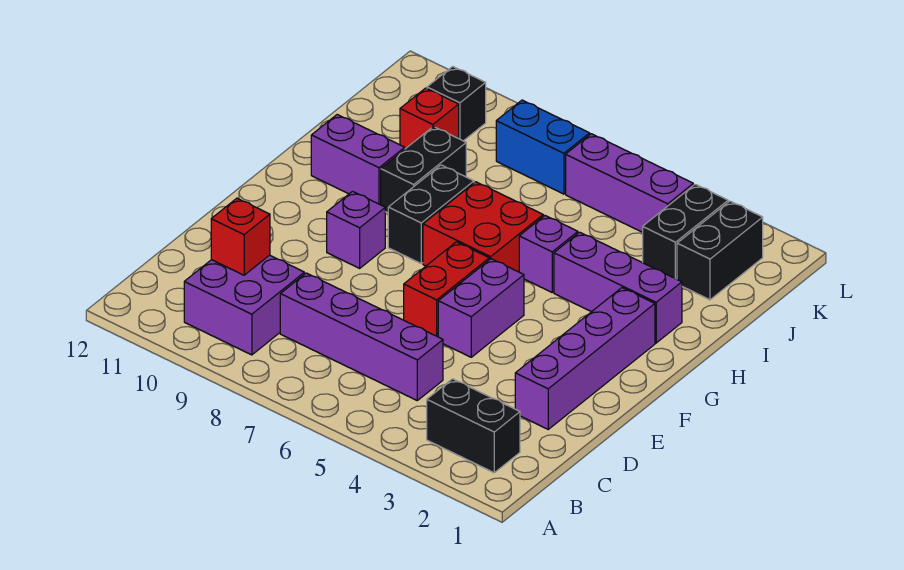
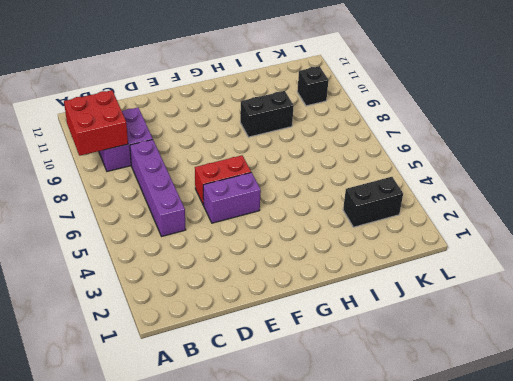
red 2x2 brick [64,90,128,156] -> red 2x2 brick moved to [423,182,543,272]
none -> black 1x2 brick [427,379,520,473]
none -> purple 1x4 brick [515,288,655,429]
none -> purple 1x1 brick [327,191,385,268]

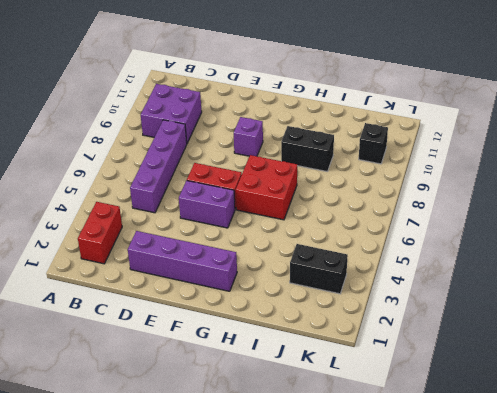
red 1x2 brick [78,202,122,264] -> black 1x2 brick [427,379,520,473]
none -> black 1x2 brick [388,165,474,263]
none -> purple 1x3 brick [554,232,682,343]
none -> purple 1x1 brick [519,216,578,292]

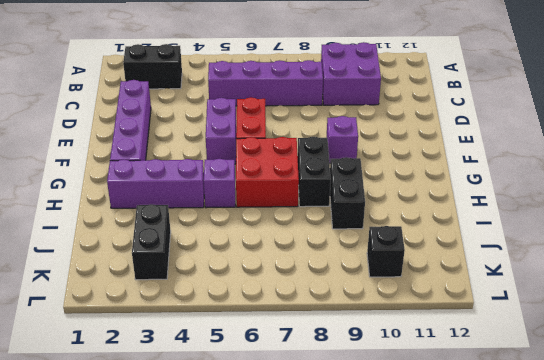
none -> purple 1x2 brick [311,115,405,205]
none -> black 1x2 brick [677,201,763,300]
none -> red 1x1 brick [400,88,459,149]

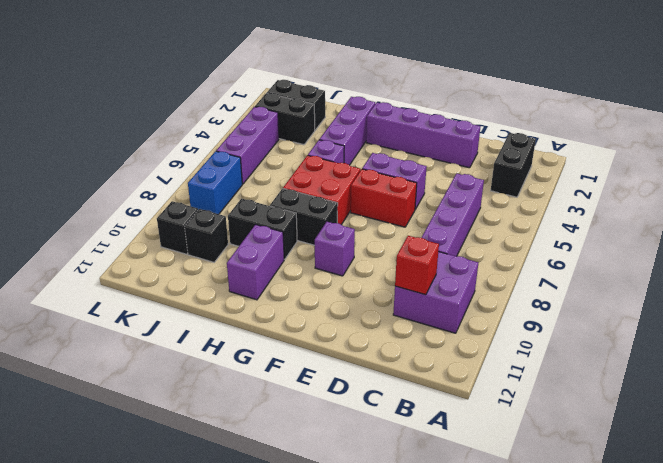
black 1x1 brick [185,209,228,262] -> red 1x1 brick [400,88,459,149]

